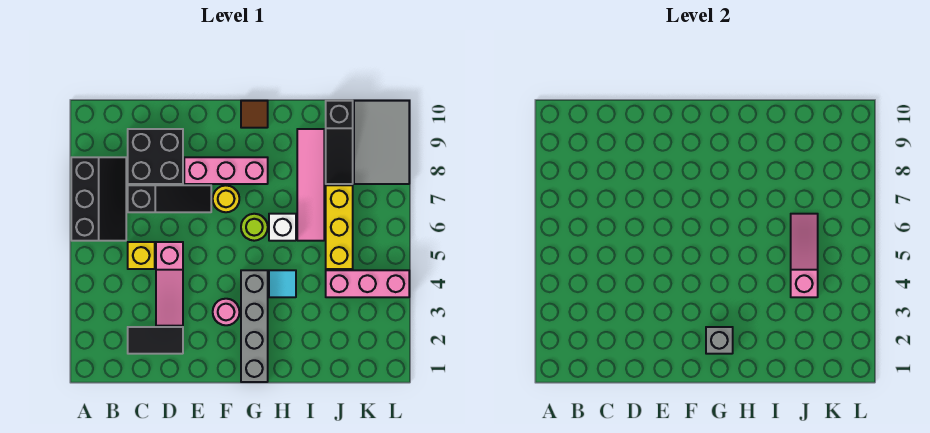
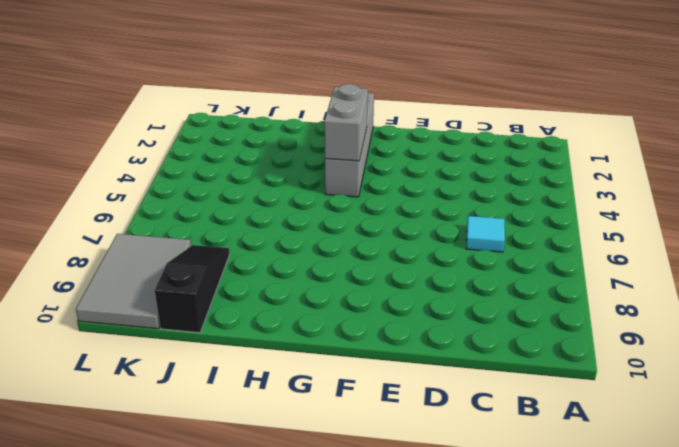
cyan 1x1 tile [466,216,505,252] -> cyan 1x1 tile moved to [269,270,296,297]
grey 1x2 brick [324,84,368,161] -> none
none -> black 2x3 slope [71,157,126,241]
none -> black 1x2 tile [128,327,183,354]
none -> yellow 1x1 brick [128,242,155,269]

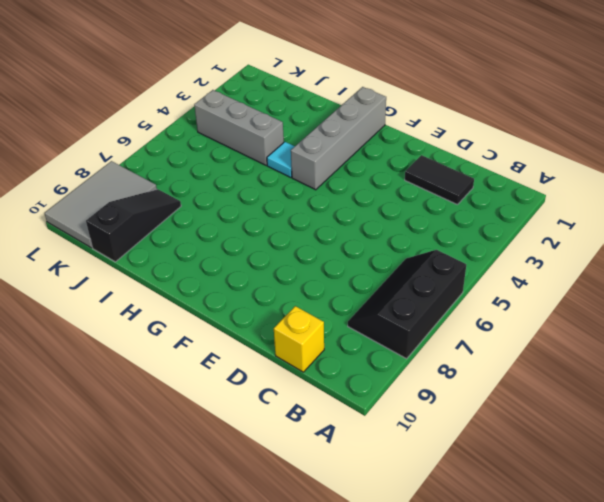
yellow 1x1 brick [274,306,324,372] -> yellow 1x1 brick moved to [128,242,155,269]
grey 1x3 brick [194,90,284,165] -> pink 1x3 brick [326,270,409,297]
none -> black 1x3 slope [128,185,211,212]
none -> black 2x2 brick [128,129,183,184]
none -> pink 1x3 slope [156,242,183,326]

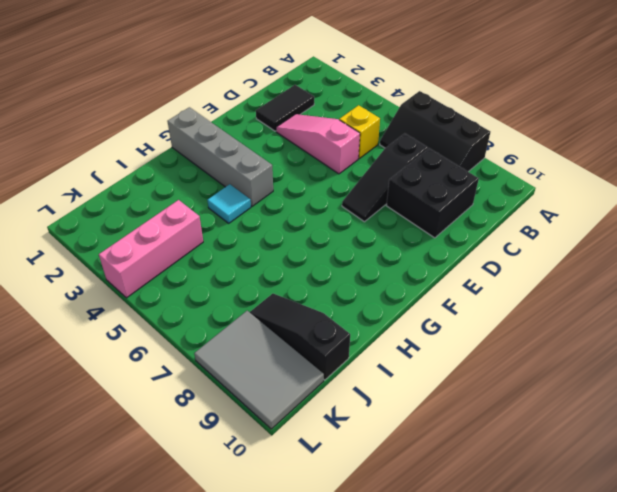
none -> pink 1x3 brick [184,157,268,184]
none -> pink 1x1 round brick [213,299,239,325]
none -> yellow 1x1 round brick [213,186,239,212]

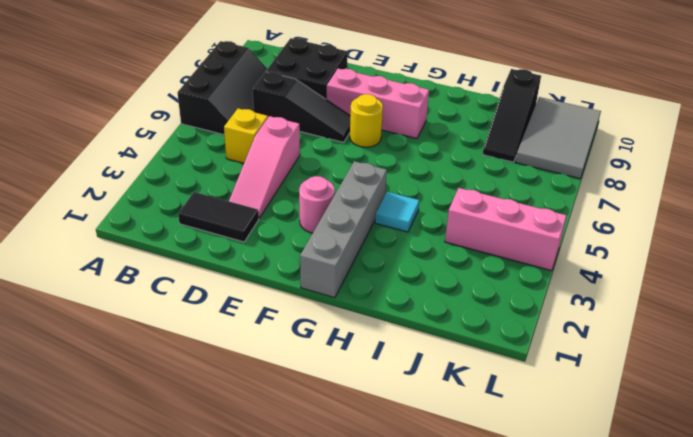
none -> lime 1x1 round brick [241,214,268,241]
none -> brown 1x1 tile [241,101,268,128]
none -> white 1x1 brick [269,214,296,241]

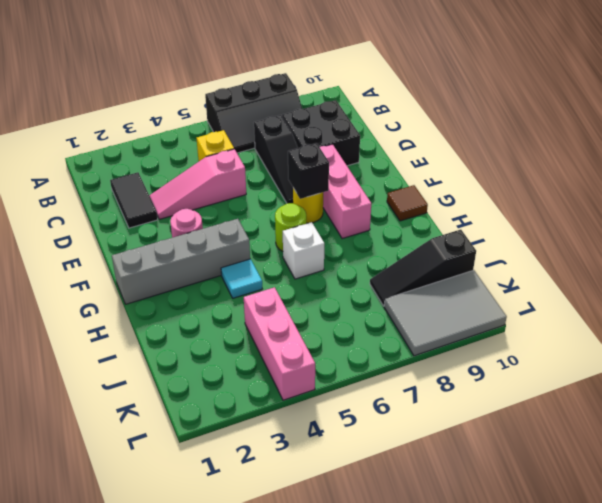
black 1x1 brick [288,143,329,199] -> none
none -> pink 1x4 tile [297,129,324,241]
none -> yellow 1x3 brick [326,185,353,269]
none -> grey 1x1 brick [706,327,733,354]

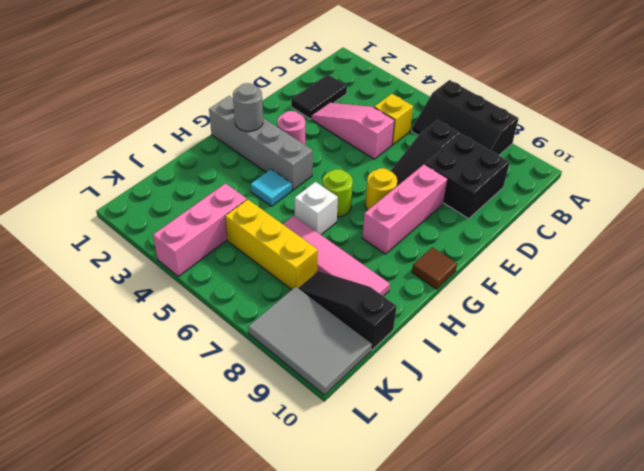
grey 1x1 round brick [233,83,263,131] -> grey 1x1 brick [706,327,733,354]
none -> pink 1x3 slope [791,214,818,297]

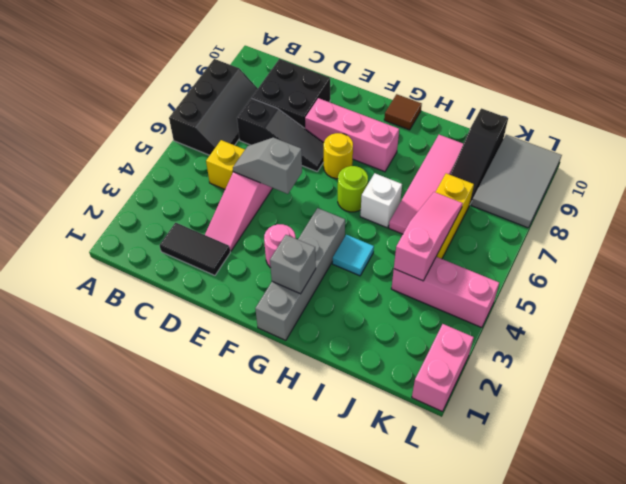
grey 1x2 slope [233,137,302,194] -> none
pink 1x2 brick [412,324,474,412] -> none

